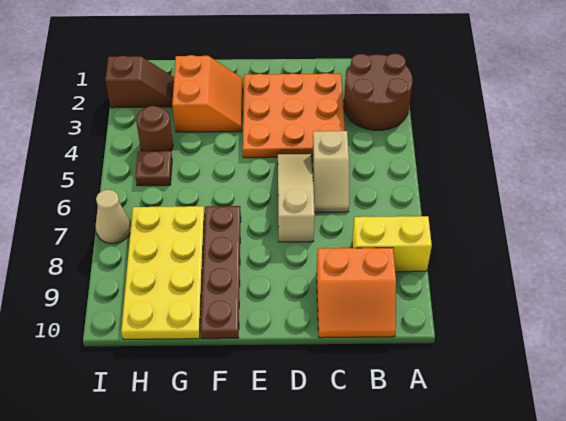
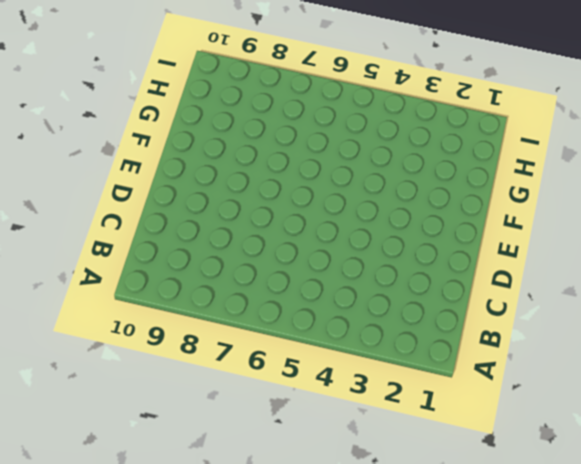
none -> brown 2x2 round brick [344,53,413,130]
none -> yellow 1x2 brick [352,216,432,272]
none -> orange 2x2 slope [317,248,396,338]

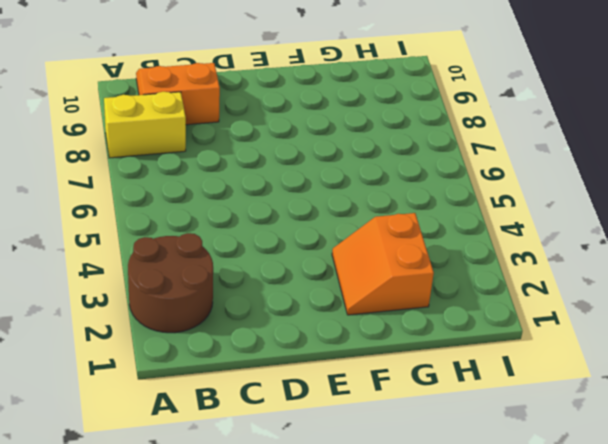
none -> orange 3x3 plate [243,73,345,158]
none -> tan 1x2 slope [312,131,349,212]
none -> tan 1x3 slope [278,154,315,242]

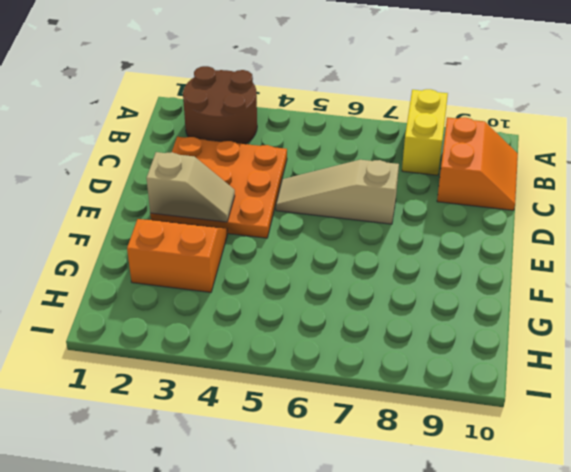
tan 1x2 slope [146,152,235,222] -> tan 1x2 slope moved to [312,131,349,212]
none -> brown 1x4 plate [201,206,241,339]
none -> yellow 2x4 plate [121,206,205,339]
none -> brown 1x2 slope [105,56,174,108]

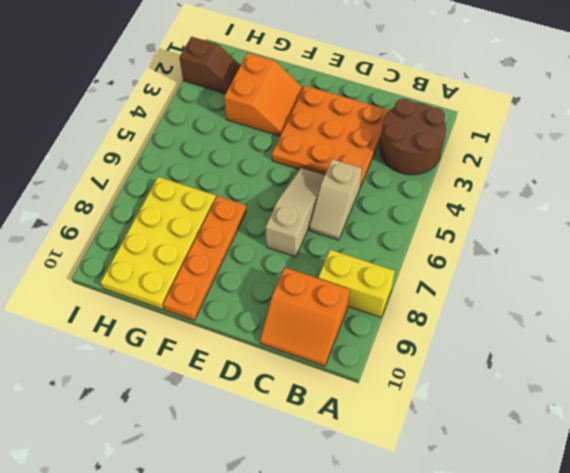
orange 1x4 plate [163,196,246,320] -> brown 1x4 plate [201,206,241,339]
none -> brown 1x1 round brick [136,106,173,151]
none -> brown 1x1 plate [135,151,172,186]
none -> tan 1x1 cone [96,190,131,244]

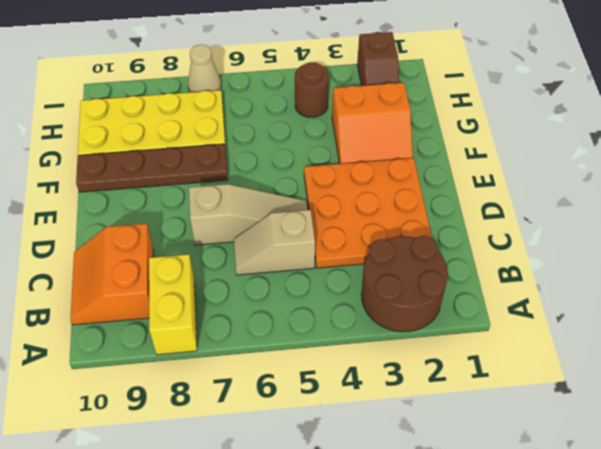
none -> brown 1x1 plate [135,151,172,186]

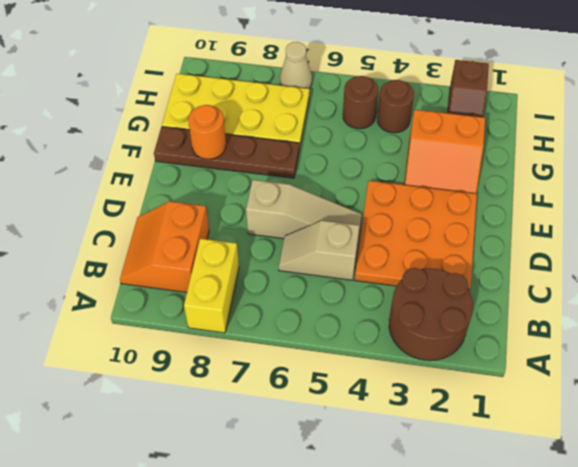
orange 1x1 round brick [188,105,226,159] -> none
brown 1x1 round brick [343,76,378,129] -> brown 1x1 plate [135,151,172,186]

